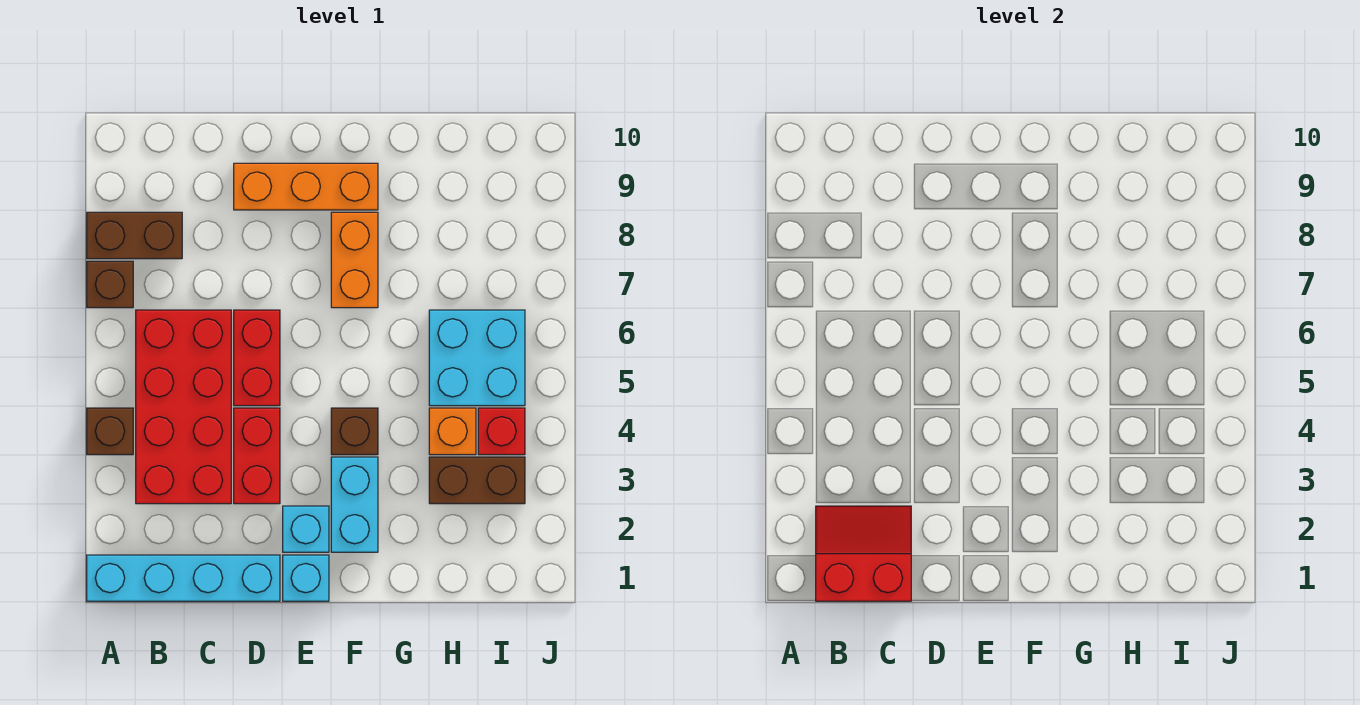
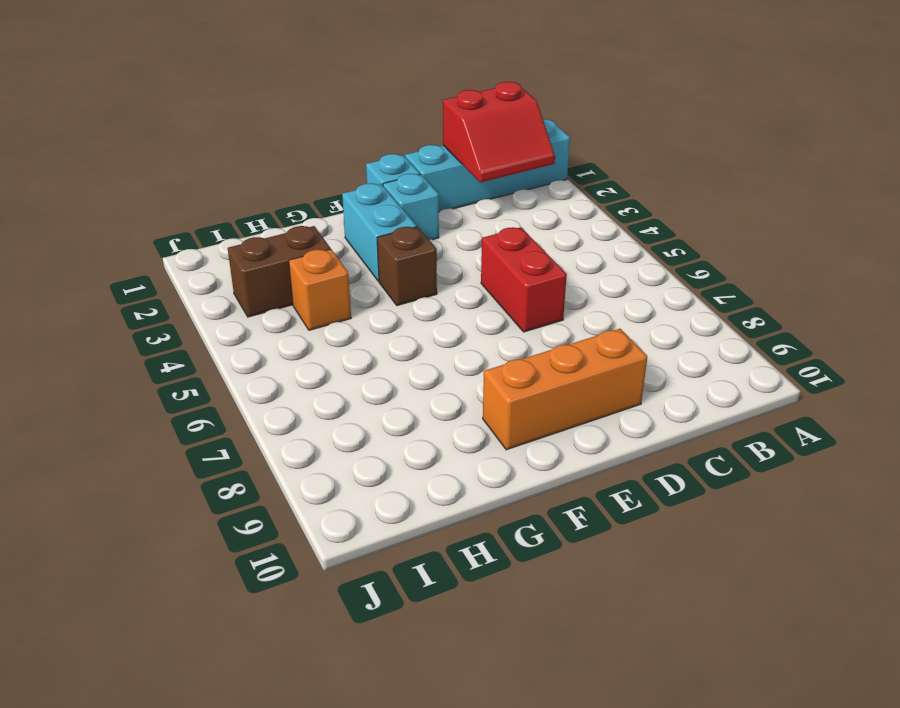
none -> brown 1x1 brick [87,408,133,455]
none -> brown 1x1 brick [87,261,133,308]
none -> brown 1x2 brick [87,212,182,259]

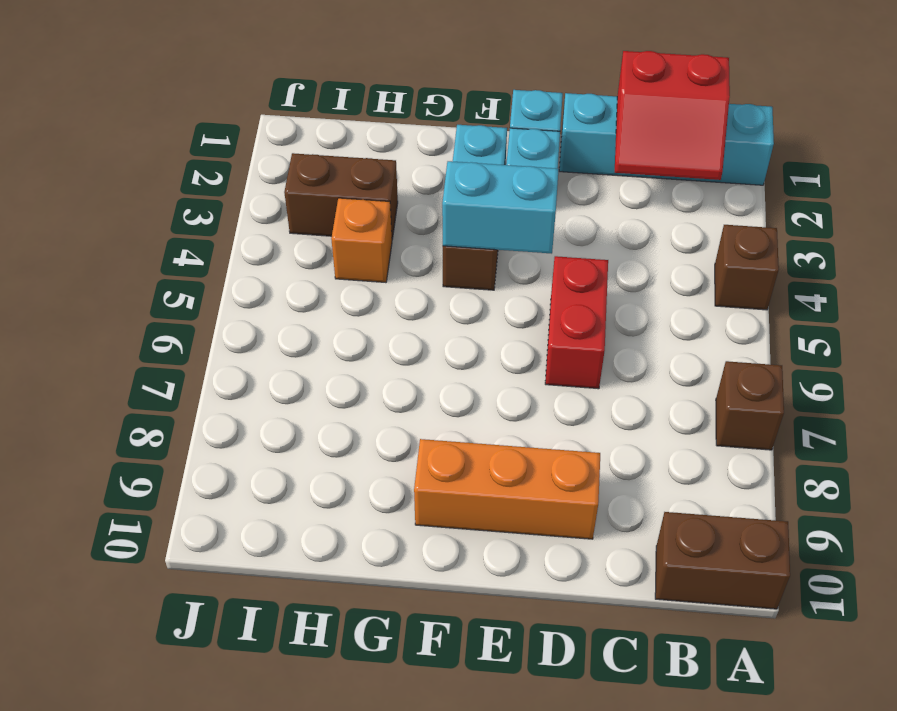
brown 1x2 brick [655,512,790,609] -> brown 1x2 brick moved to [87,212,182,259]
cyan 1x2 brick [442,161,559,254] -> none
none -> red 2x4 brick [136,310,231,504]
none -> red 1x2 brick [234,408,280,504]
none -> orange 1x2 brick [331,212,378,308]

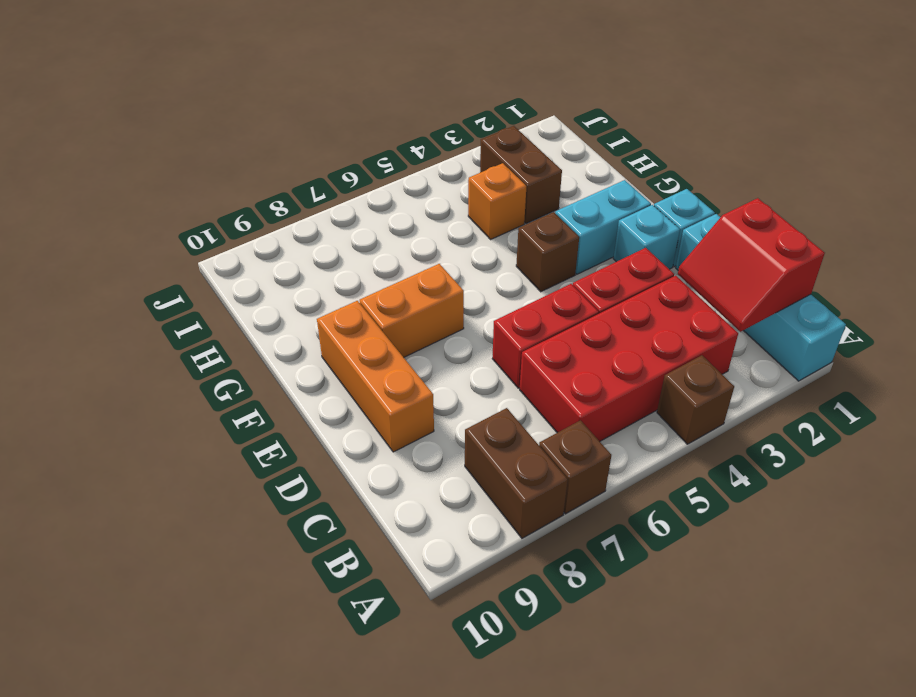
none -> cyan 2x2 brick [429,310,525,406]
none -> red 1x1 brick [478,408,525,455]

